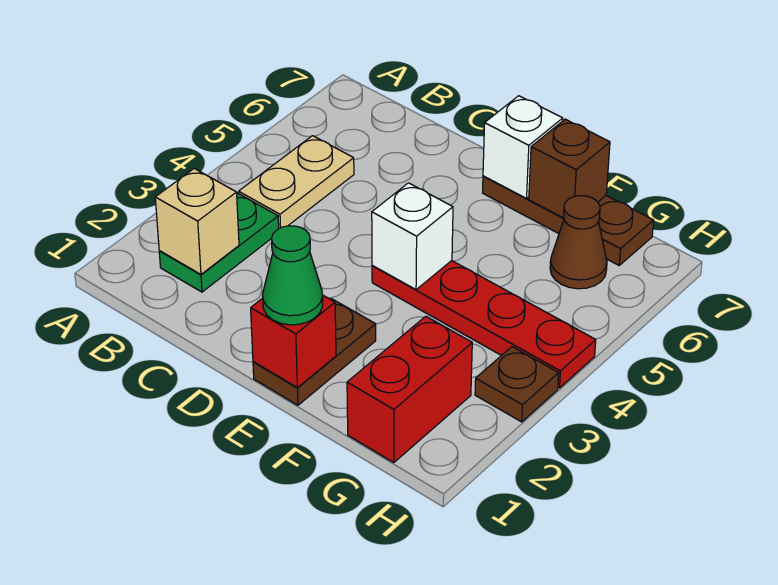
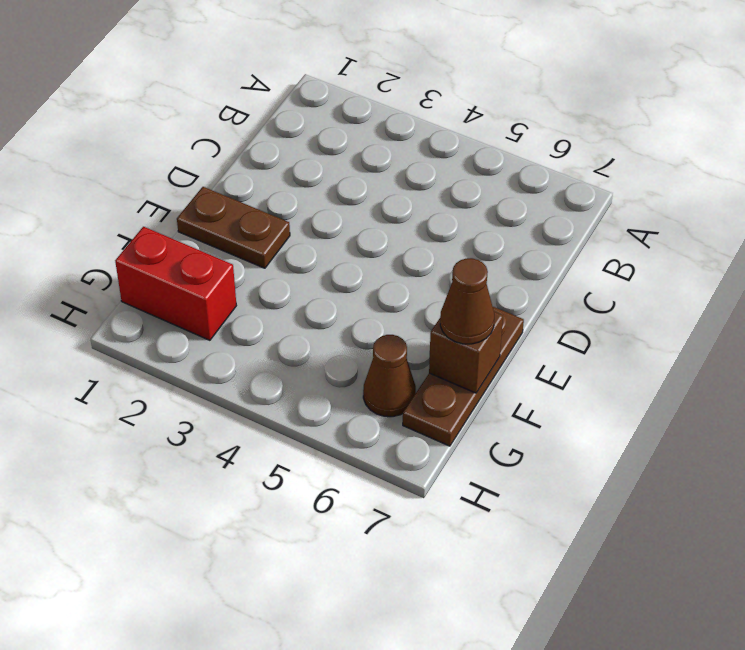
brown 1x1 cone [440,258,494,344] -> none
none -> green 1x2 plate [159,193,279,292]
none -> tan 1x2 plate [239,136,354,229]
none -> red 1x4 plate [372,261,596,388]

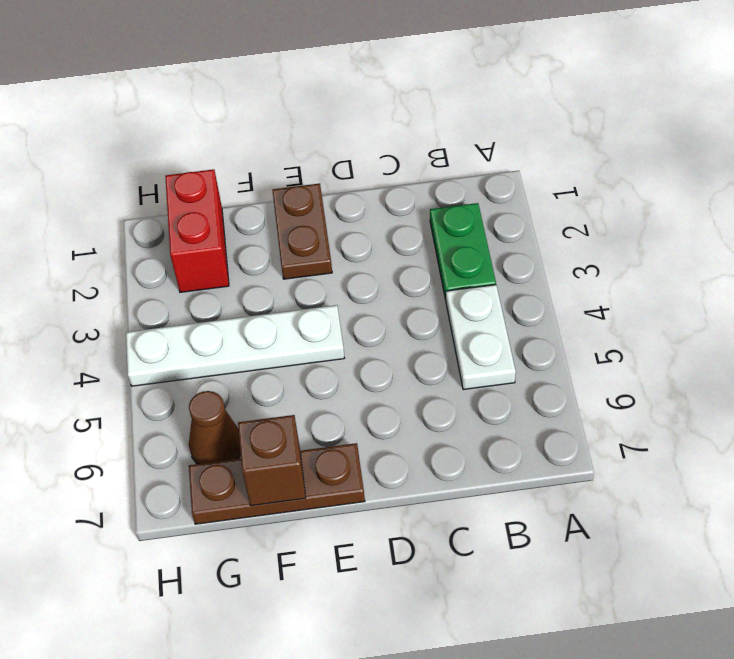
white 1x2 plate [446,285,516,390] -> tan 1x2 plate [239,136,354,229]
white 1x4 plate [126,305,344,386] -> red 1x4 plate [372,261,596,388]
none -> brown 1x1 plate [475,347,559,422]
none -> tan 1x1 brick [155,168,239,274]
none -> red 1x1 brick [251,295,336,388]

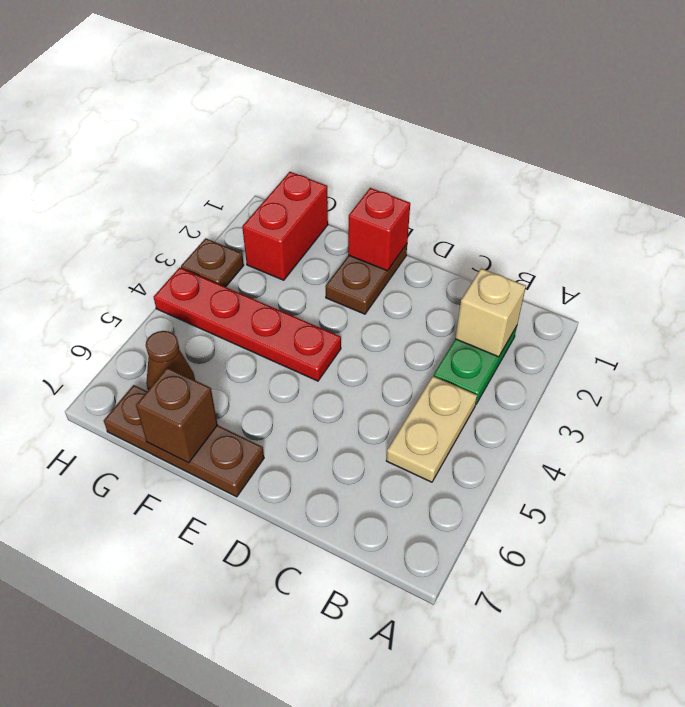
none -> white 1x1 brick [372,183,453,290]
none -> white 1x1 brick [483,96,563,198]
none -> green 1x1 cone [263,226,323,325]

